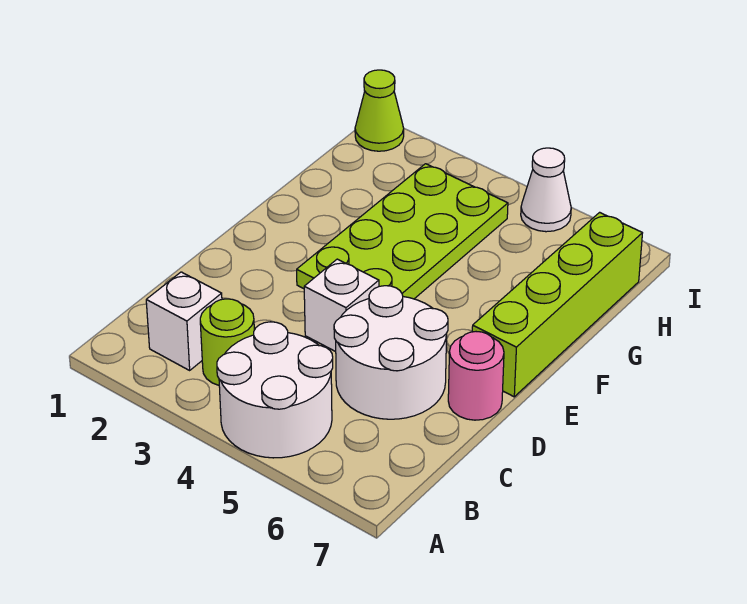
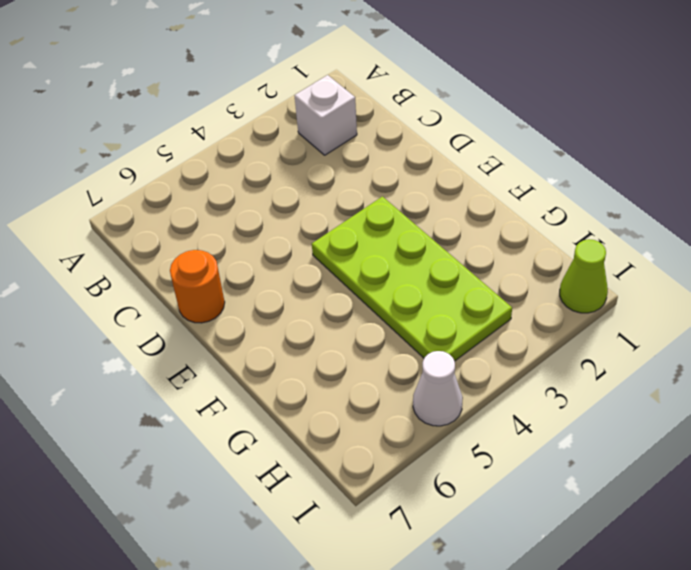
orange 1x1 round brick [170,250,225,323] -> pink 1x1 round brick [448,332,504,420]
none -> white 2x2 round brick [217,322,333,458]
none -> lime 1x1 round brick [200,299,254,385]

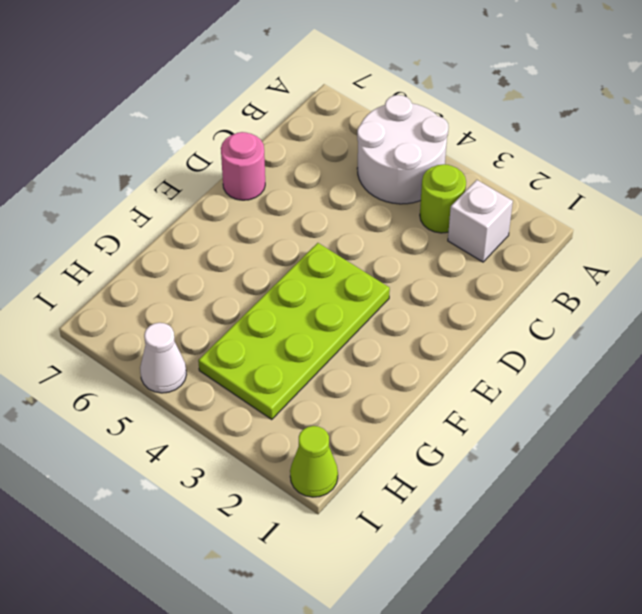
none -> white 2x2 round brick [334,286,448,419]
none -> white 1x1 brick [304,259,379,352]

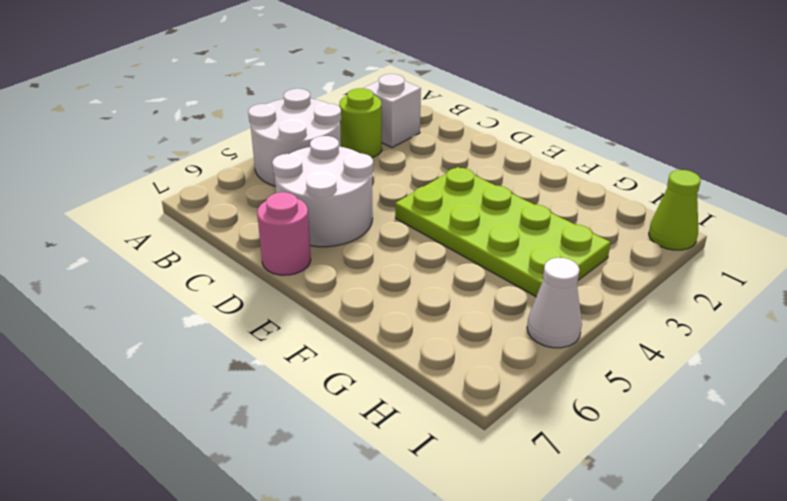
none -> white 1x1 brick [304,259,379,352]
none -> lime 1x4 brick [472,212,642,397]

